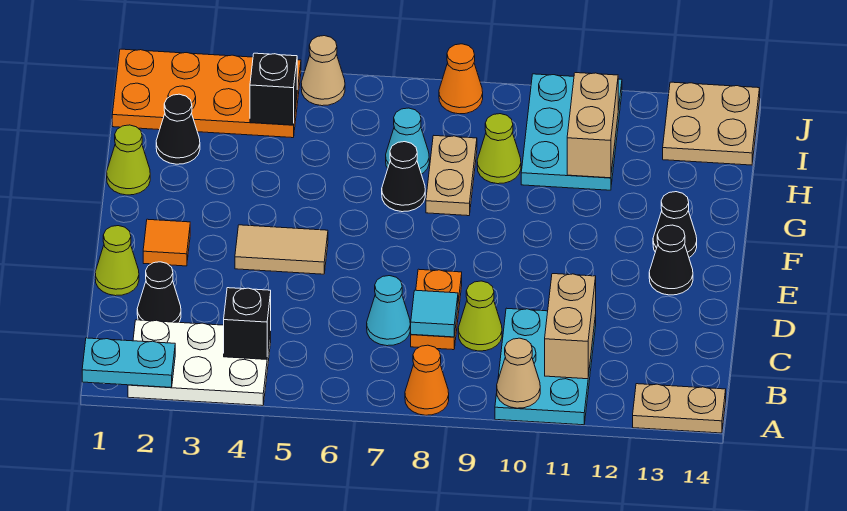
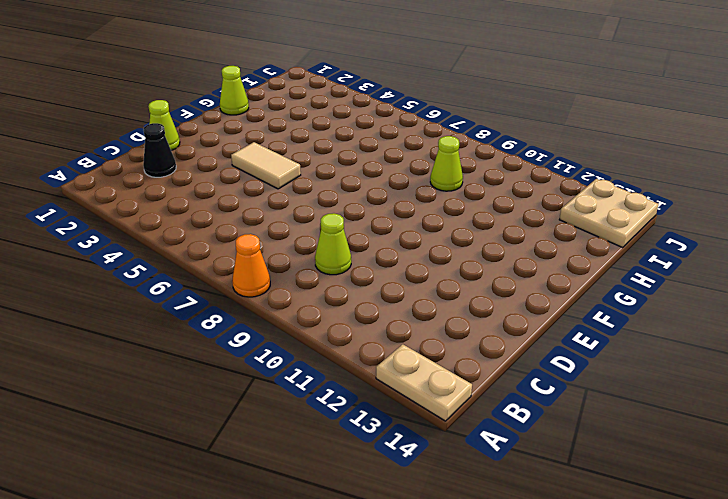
none -> white 2x3 plate [128,320,271,406]
none -> cyan 2x3 plate [495,308,596,425]
none -> cyan 1x1 cone [367,276,410,346]
none -> orange 1x2 plate [411,269,462,350]

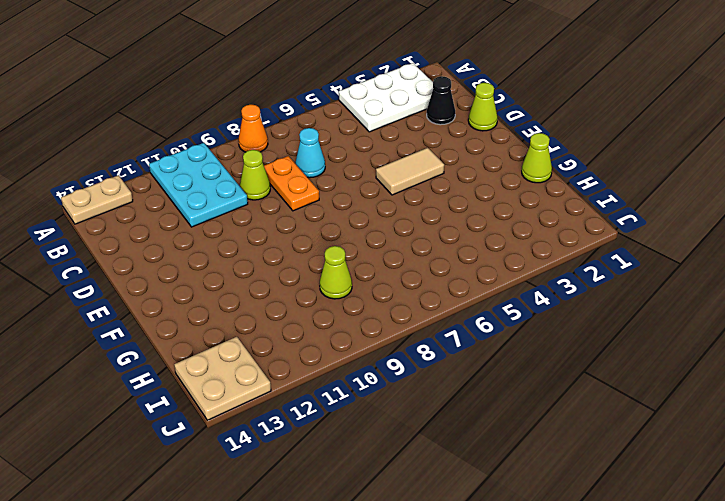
none -> orange 1x1 tile [143,219,190,266]
none -> black 1x1 cone [649,225,693,295]
none -> black 1x1 cone [653,192,697,257]
none -> black 1x1 cone [382,142,425,212]

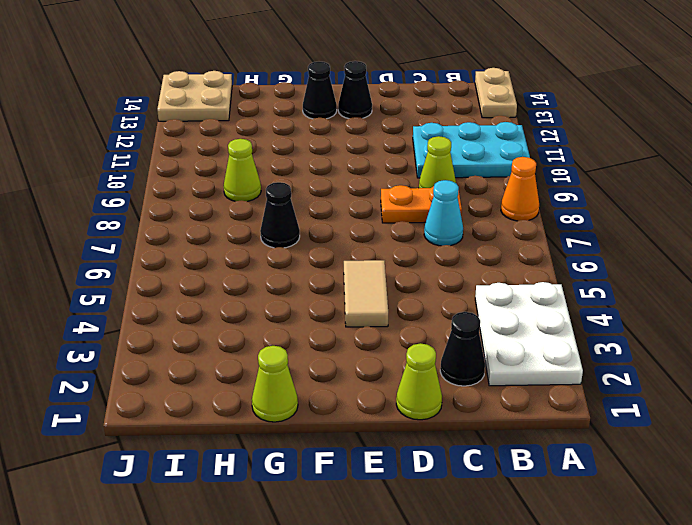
none -> orange 1x1 tile [143,219,190,266]
none -> tan 1x2 plate [426,136,477,216]
none -> black 1x1 cone [156,94,200,164]
none -> cyan 1x1 cone [386,108,429,174]

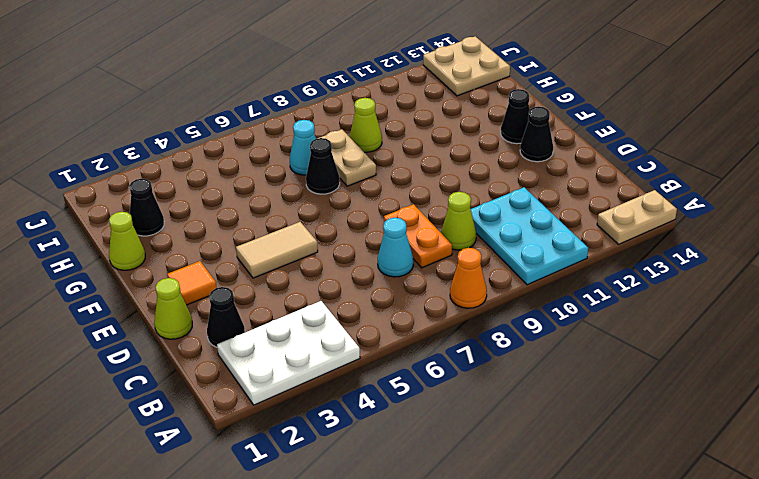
none -> cyan 2x3 plate [521,74,622,190]
none -> orange 2x4 plate [112,49,301,138]
none -> tan 1x1 cone [301,36,345,106]
none -> orange 1x1 cone [439,44,483,114]

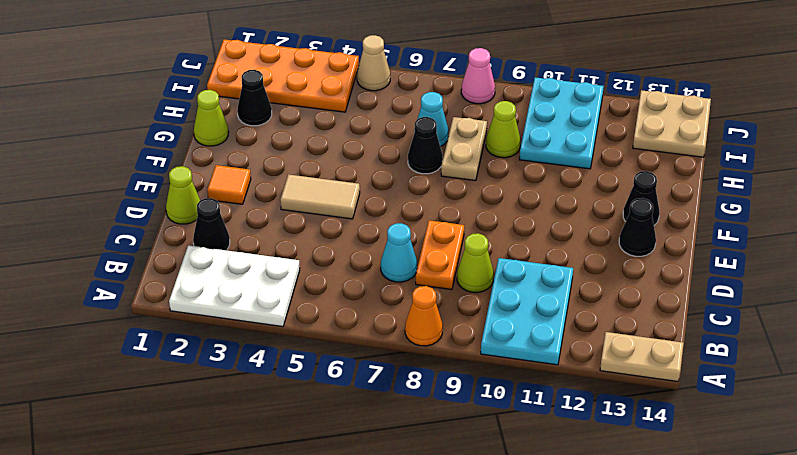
pink 1x1 cone [461,48,495,104] -> orange 1x1 cone [439,44,483,114]
none -> cyan 1x2 plate [82,338,175,387]
none -> tan 1x1 cone [497,338,540,408]
none -> black 1x1 brick [224,288,271,359]
none -> tan 1x2 brick [545,274,596,379]

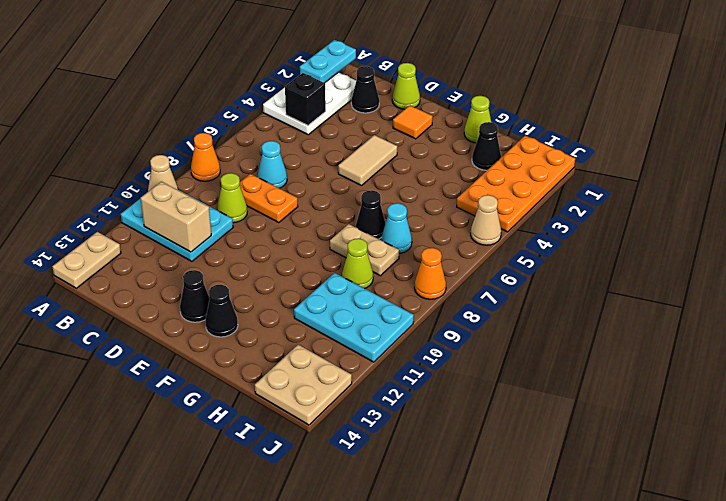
none -> cyan 1x1 tile [411,290,458,337]
none -> tan 1x2 brick [567,73,618,178]
none -> black 1x1 brick [250,53,297,125]

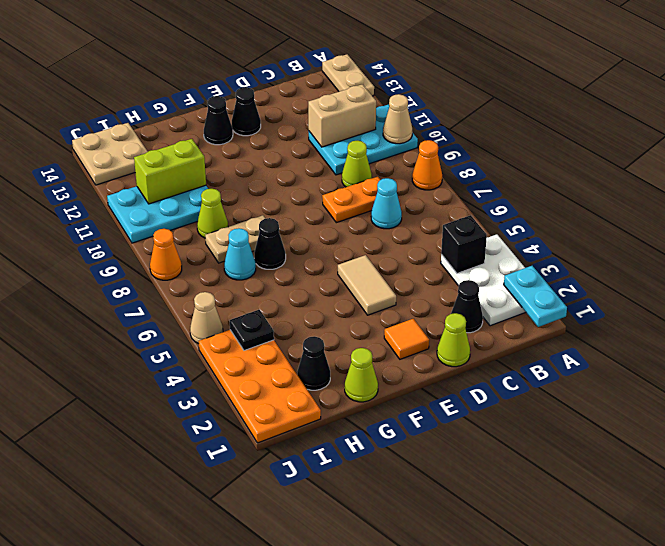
lime 1x2 brick [134,139,206,204] -> tan 1x2 brick [567,73,618,178]
black 1x1 plate [230,310,274,350] -> black 1x1 brick [250,53,297,125]
none -> cyan 1x1 tile [411,290,458,337]

